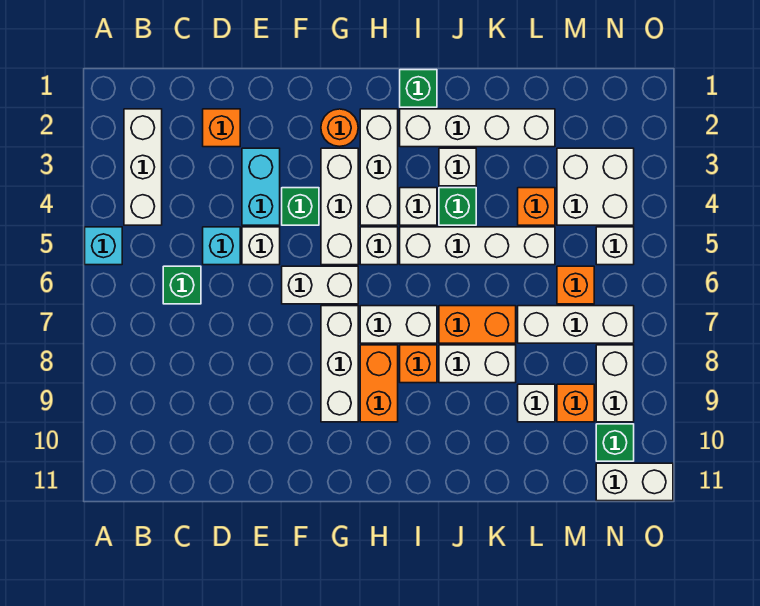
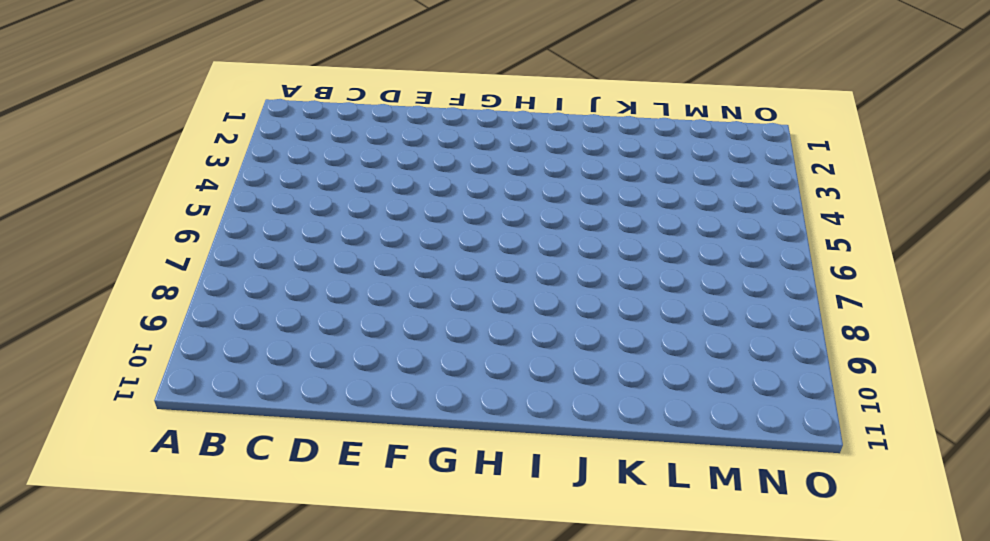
none -> cyan 1x1 brick [85,227,122,265]
none -> white 1x3 brick [124,109,162,225]
none -> green 1x1 brick [163,266,201,304]
none -> orange 1x1 brick [203,109,240,147]

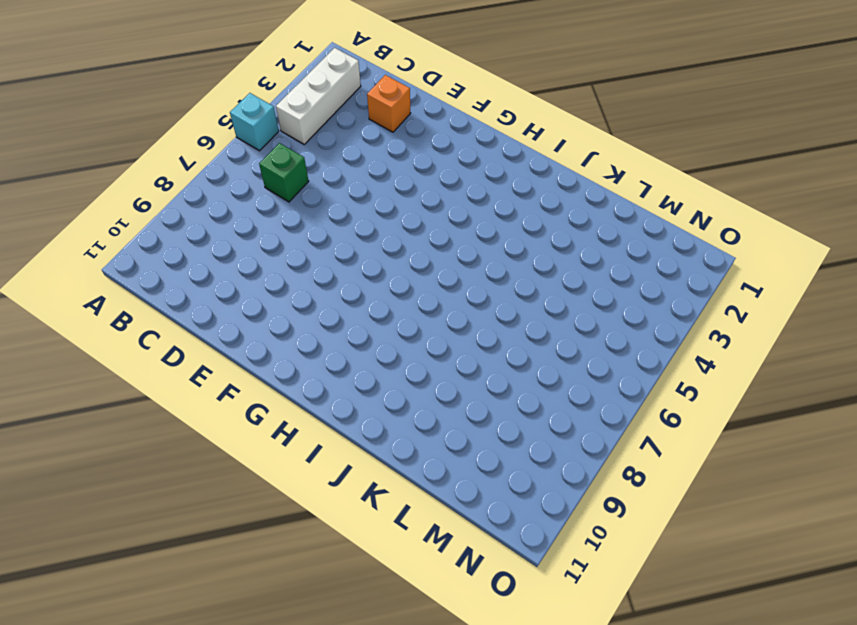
none -> cyan 1x1 brick [203,227,240,265]
none -> cyan 1x2 brick [242,148,280,225]
none -> white 1x1 brick [242,227,280,265]
none -> green 1x1 brick [282,188,319,225]

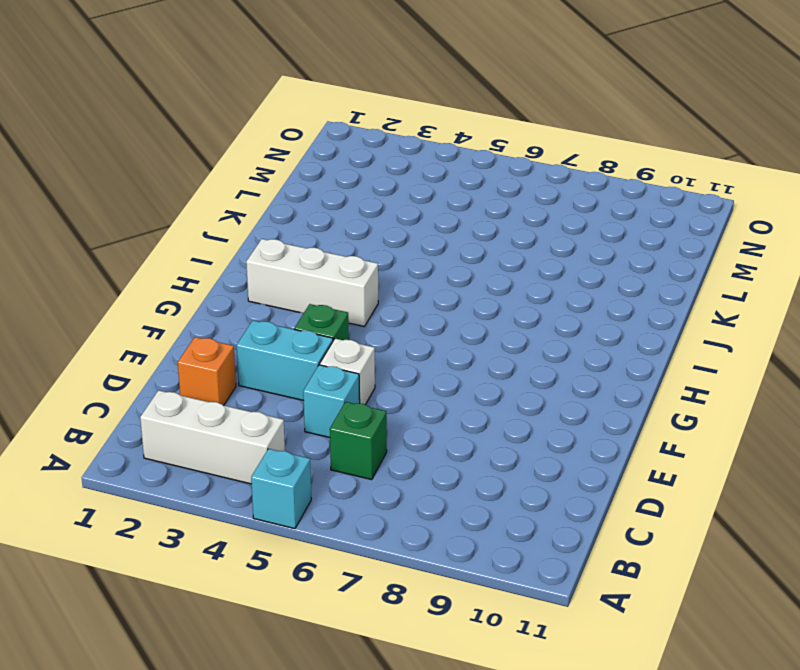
none -> white 1x2 brick [282,266,358,304]
none -> orange 1x1 round brick [321,109,358,146]
none -> white 1x3 brick [321,148,358,265]
none -> white 1x3 brick [321,306,358,422]

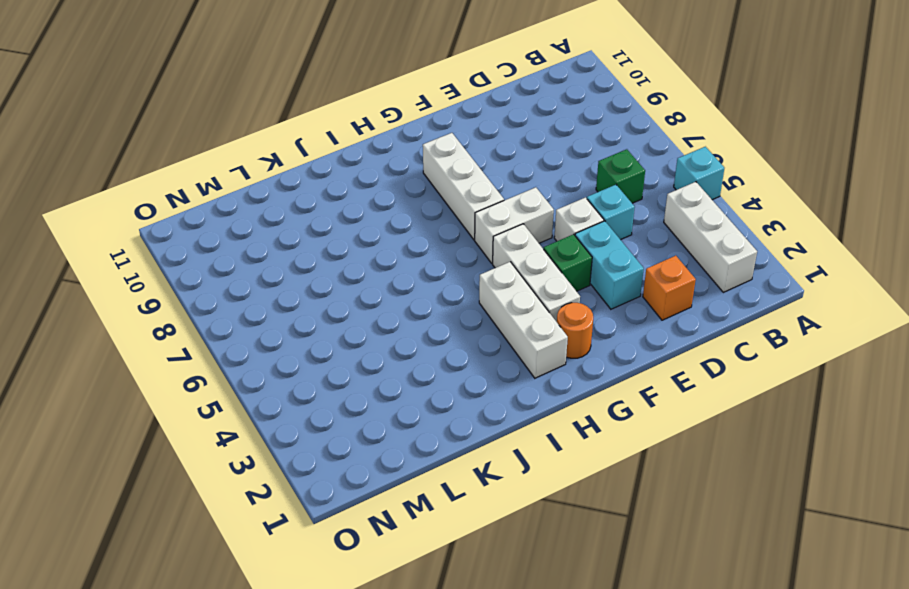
none -> white 1x1 brick [360,227,398,265]
none -> white 1x2 brick [360,306,437,343]
none -> orange 1x2 brick [360,345,398,422]
none -> green 1x1 brick [400,70,437,107]

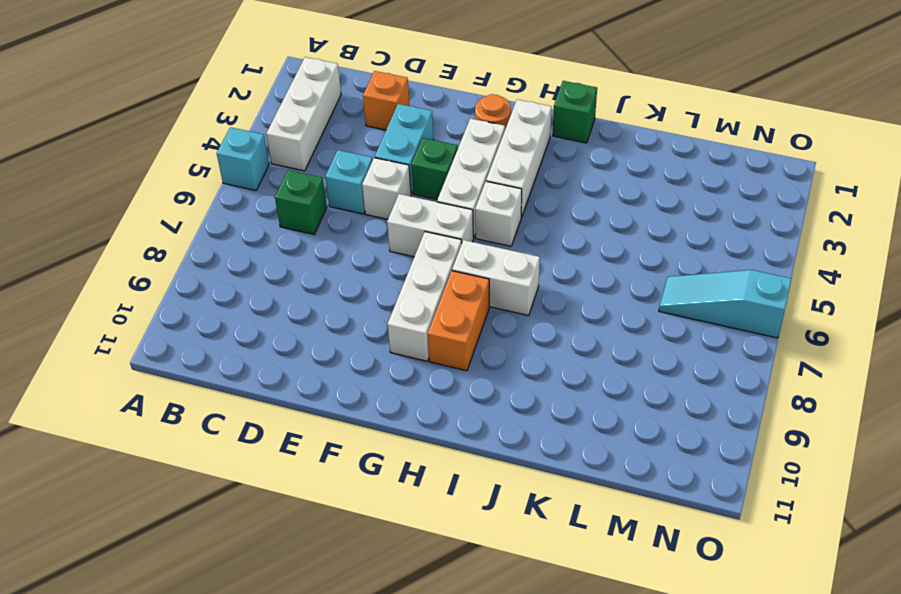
cyan 1x3 slope [659,270,792,338] -> orange 1x1 brick [557,266,594,304]
none -> white 1x4 brick [400,109,555,147]
none -> white 1x1 brick [400,188,437,225]
none -> white 1x4 brick [400,227,555,265]
none -> orange 1x1 brick [400,345,437,383]

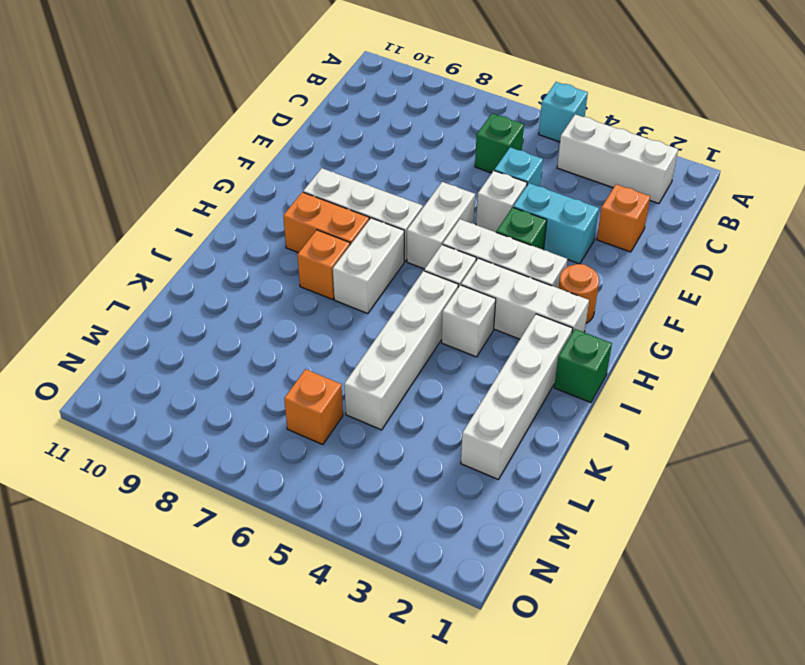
none -> white 1x1 brick [439,148,476,186]
none -> green 1x1 brick [439,188,476,225]
none -> orange 1x2 brick [439,306,516,343]
none -> white 1x2 brick [439,345,516,383]

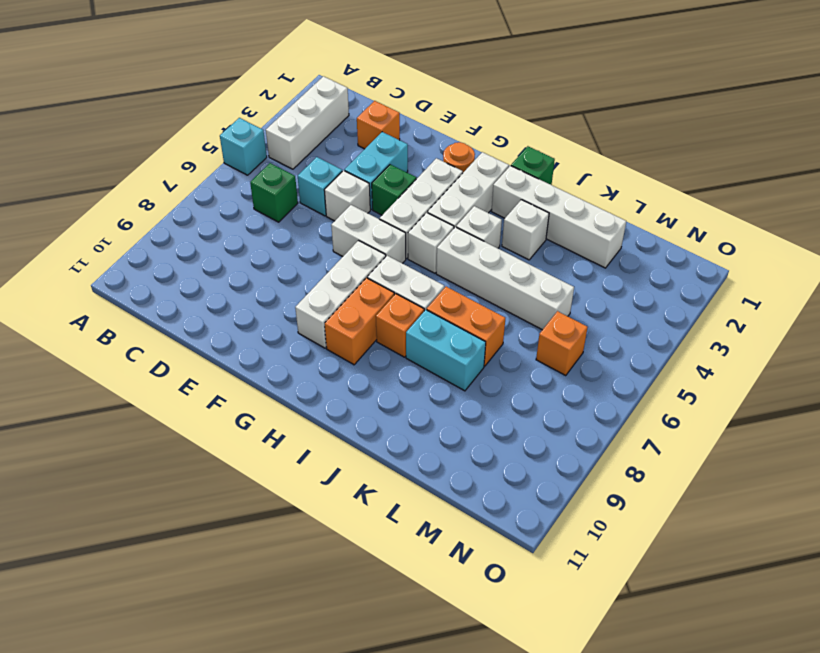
cyan 1x2 brick [406,310,486,391] -> white 1x2 brick [439,345,516,383]
none -> green 1x1 brick [439,188,476,225]
none -> orange 1x1 brick [518,188,555,225]
none -> white 1x3 brick [518,306,634,343]
none -> white 1x1 brick [518,384,555,422]

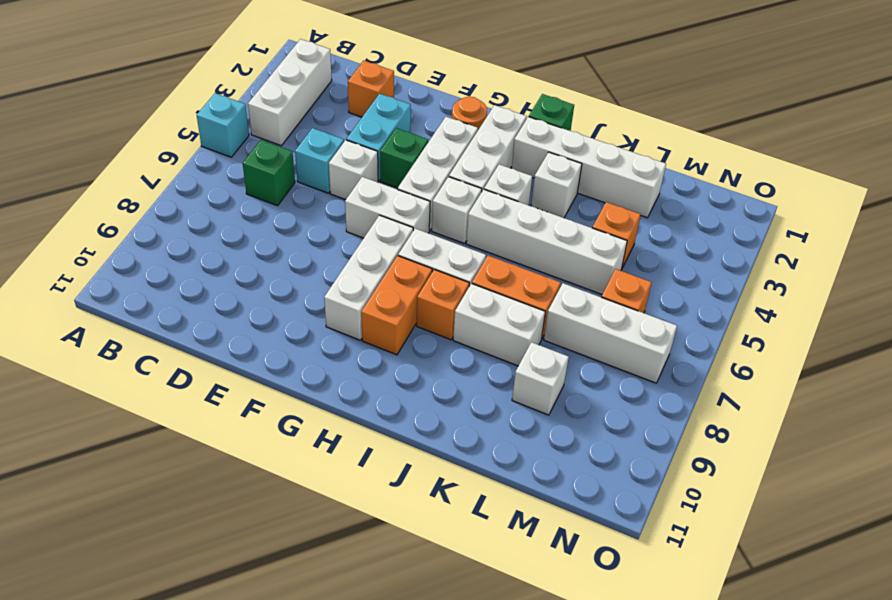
none -> green 1x1 brick [439,188,476,225]
none -> white 2x2 brick [557,148,634,225]
none -> orange 1x1 brick [557,384,594,422]
none -> white 1x1 brick [596,227,634,265]

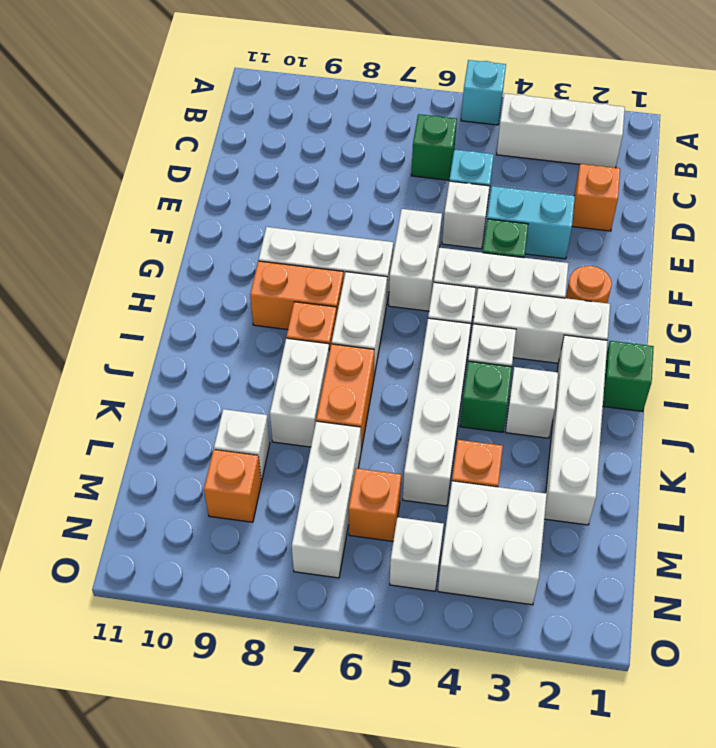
none -> white 1x2 brick [596,345,634,422]
none -> green 1x1 brick [596,424,634,461]
none -> white 1x2 brick [596,463,673,501]

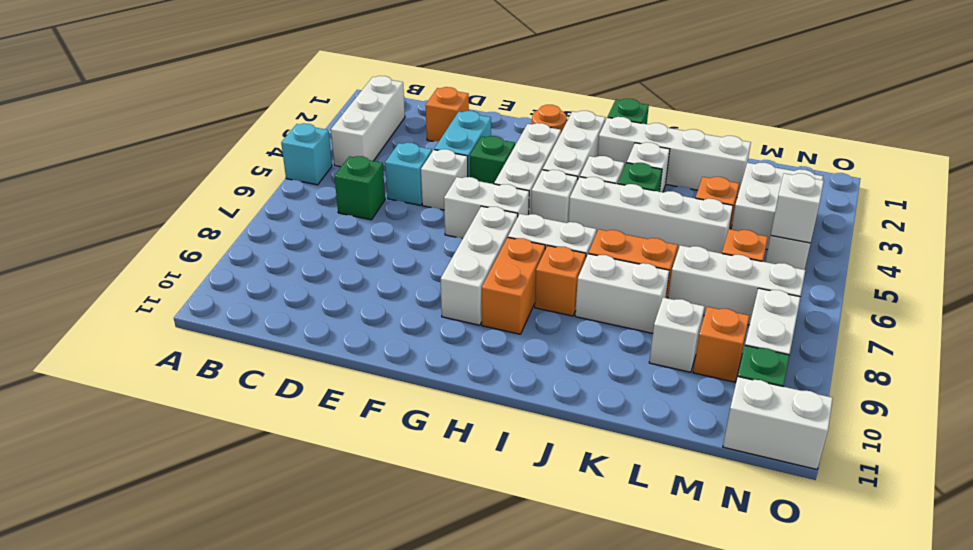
white 1x1 brick [771,173,824,243] -> none

